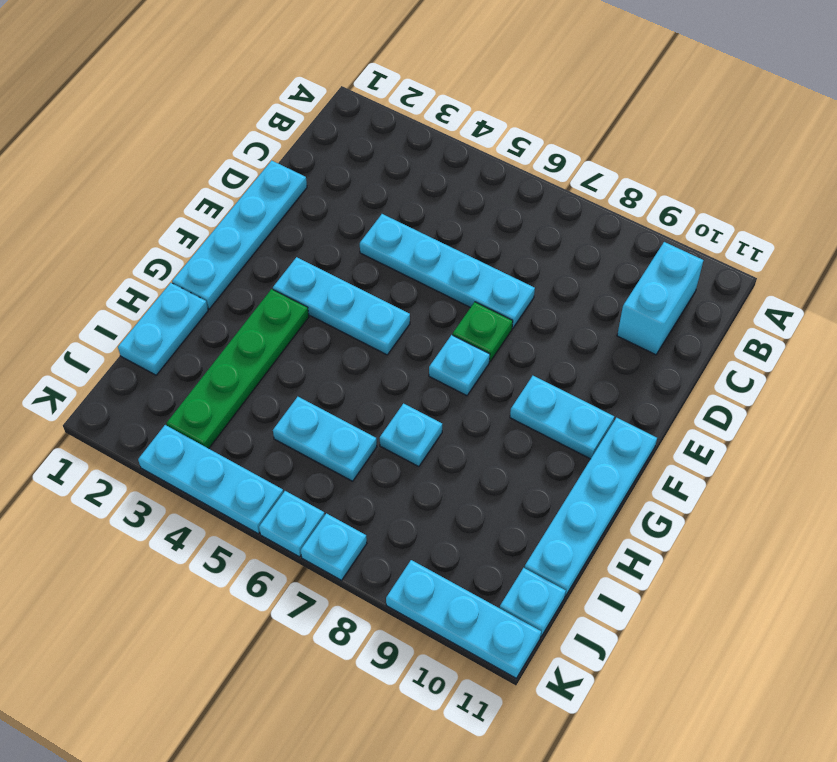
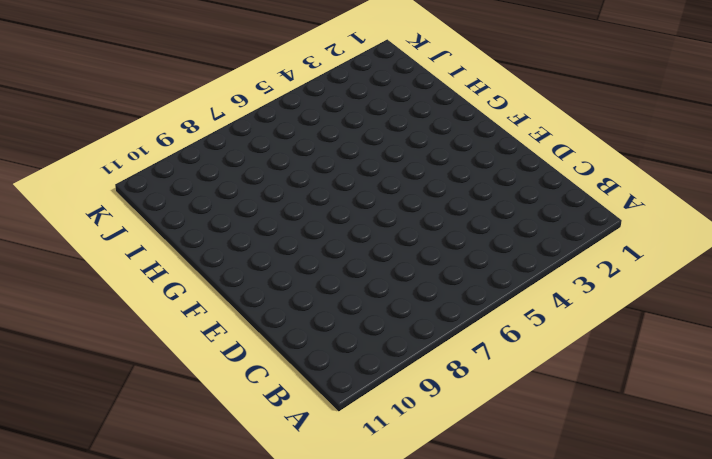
none -> cyan 1x2 brick [617,242,703,355]
none -> cyan 1x4 plate [172,160,307,309]
none -> cyan 1x4 plate [360,214,535,328]

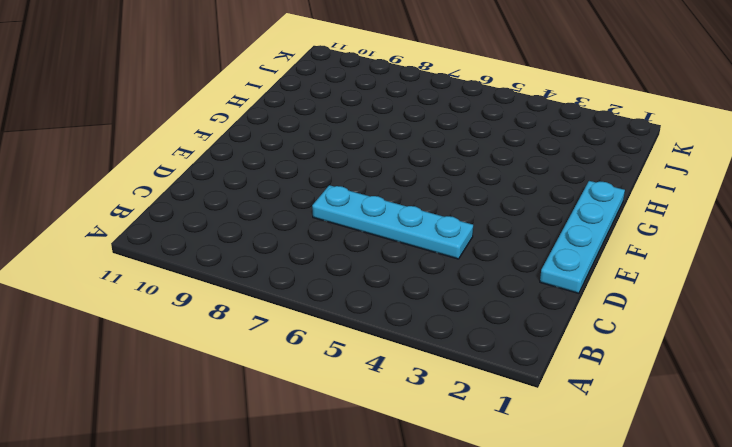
none -> cyan 1x2 brick [617,242,703,355]
none -> green 1x1 plate [453,302,513,361]
none -> cyan 1x3 plate [273,257,410,355]

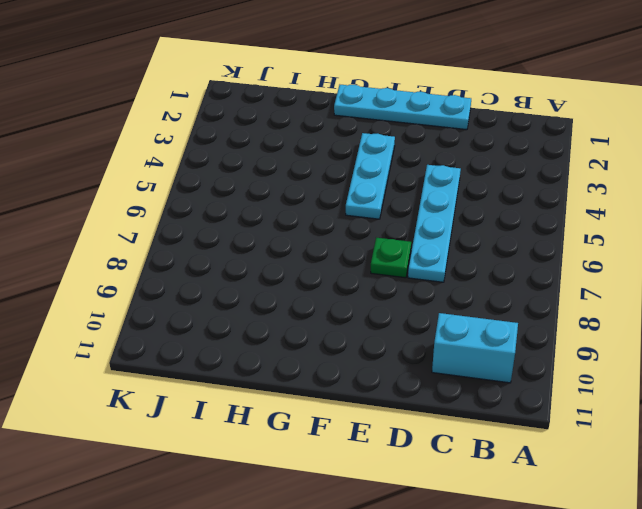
none -> cyan 1x1 plate [429,335,490,396]
none -> cyan 1x2 plate [510,376,614,459]
none -> cyan 1x4 plate [524,418,657,596]

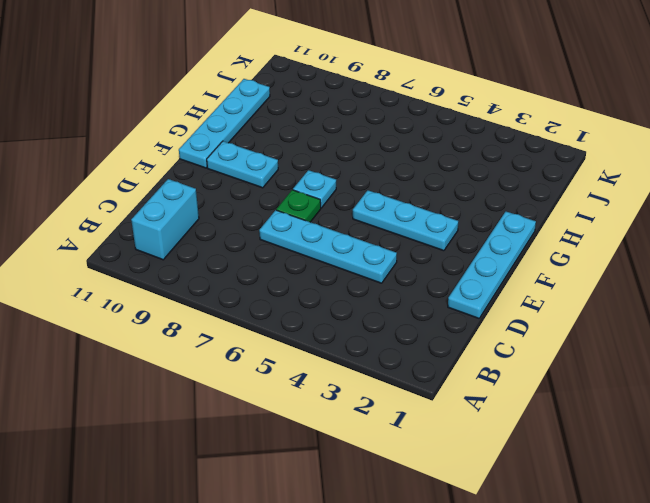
none -> green 1x4 plate [166,289,309,449]
none -> cyan 1x2 plate [118,283,208,375]
none -> cyan 1x1 plate [380,404,442,467]

